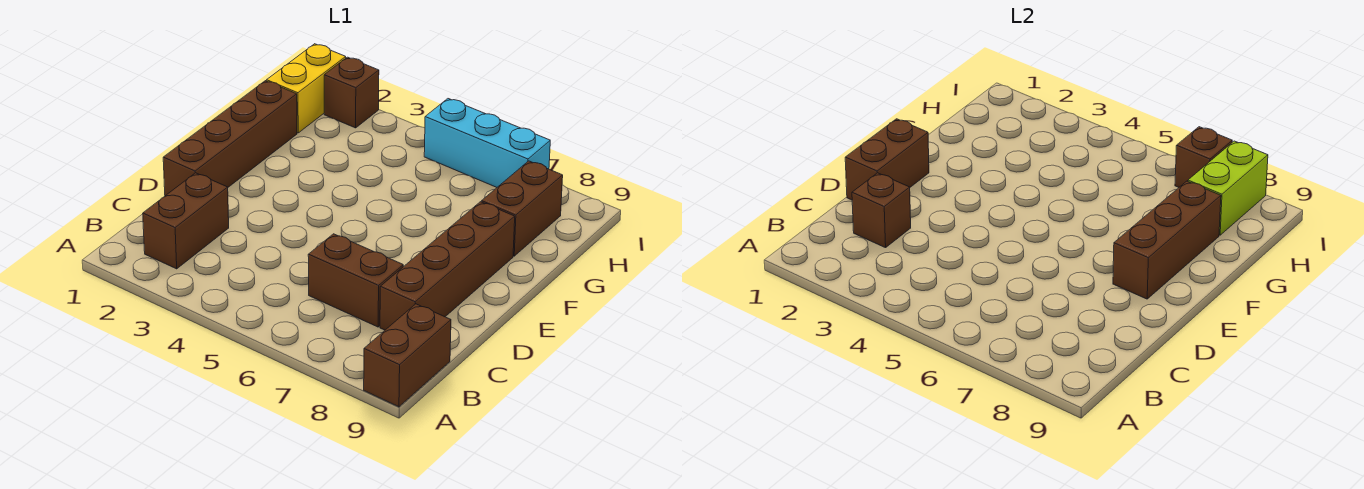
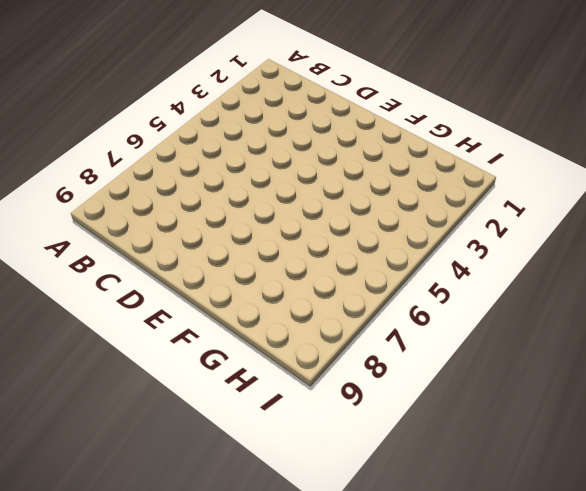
none -> brown 1x2 brick [364,304,451,407]
none -> brown 1x2 brick [143,173,229,269]
none -> brown 1x2 brick [308,234,403,327]

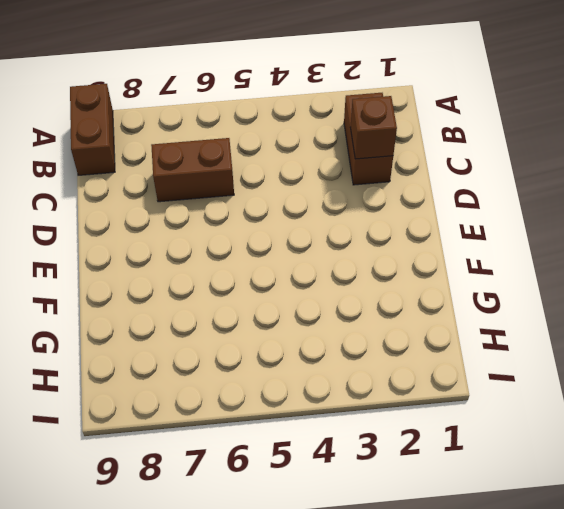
none -> brown 1x4 brick [380,202,515,330]
none -> brown 1x4 brick [163,81,297,196]
none -> brown 1x2 brick [482,161,563,256]

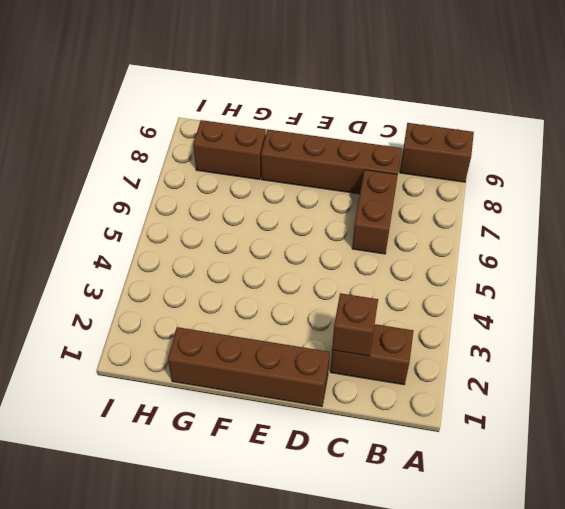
none -> yellow 1x2 brick [267,44,346,133]
none -> brown 1x1 brick [324,57,379,128]
none -> cyan 1x3 brick [424,99,550,187]

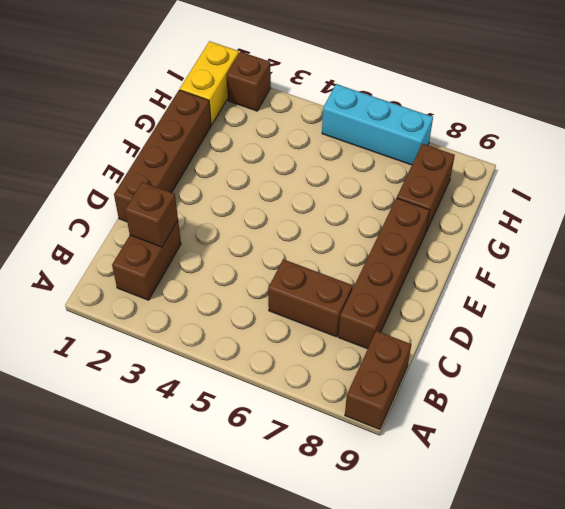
none -> brown 1x2 brick [845,119,929,200]
none -> brown 1x3 brick [1113,181,1221,299]
none -> lime 1x2 brick [1188,141,1268,235]

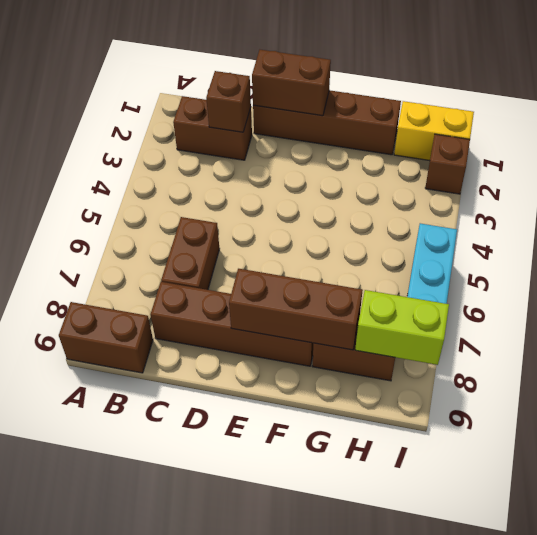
none -> brown 1x1 brick [1175,127,1232,187]

